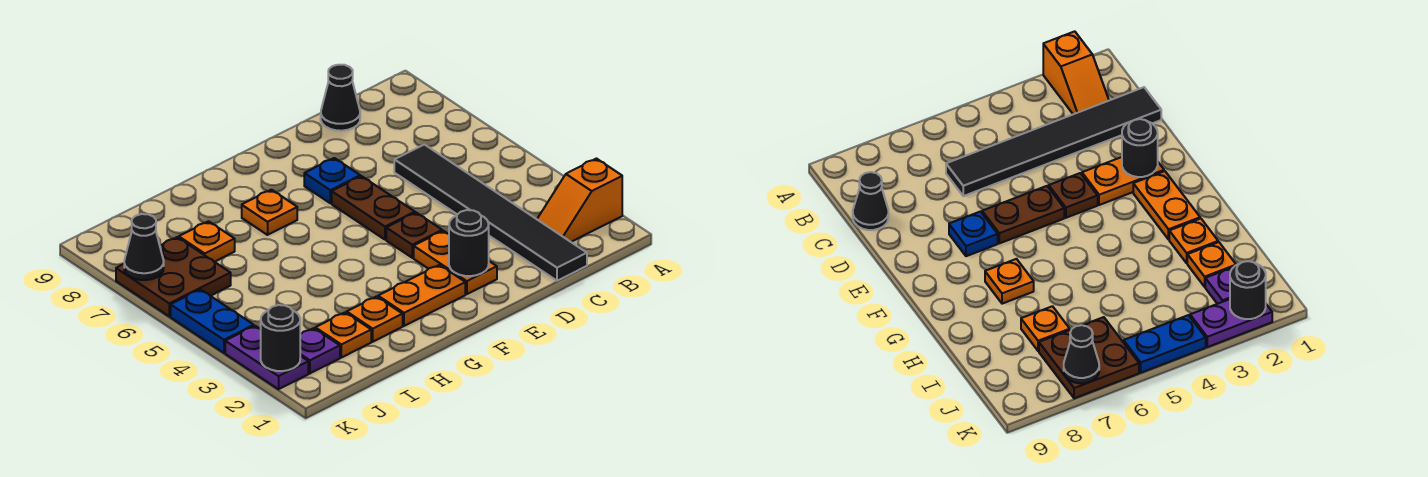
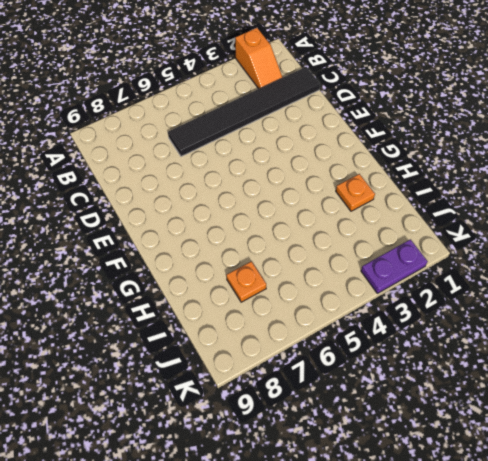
none -> black 1x1 cone [321,65,360,131]
none -> orange 1x2 plate [414,231,497,294]
none -> brown 1x1 plate [386,213,442,258]

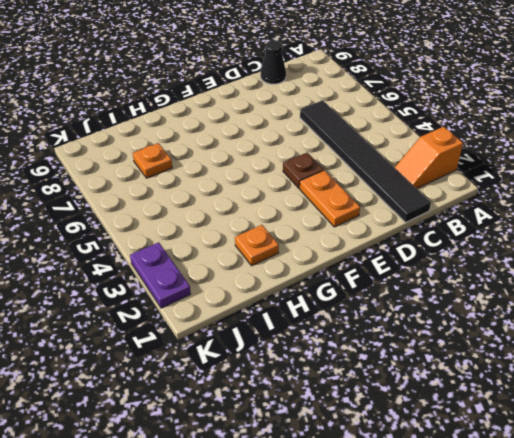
none -> brown 1x2 plate [332,176,415,240]
none -> blue 1x1 plate [304,158,360,203]
none -> orange 1x2 plate [378,265,465,326]

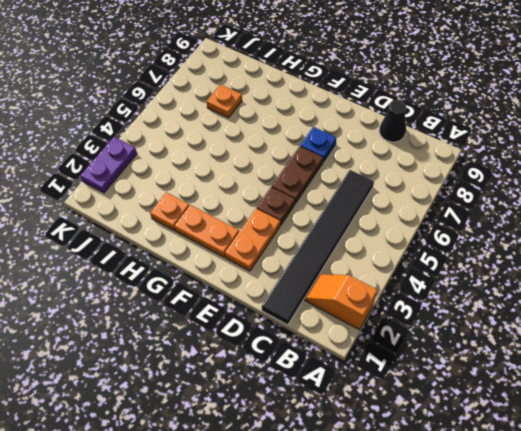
none -> orange 1x1 plate [242,190,297,235]
none -> orange 1x1 plate [315,312,371,358]
none -> purple 1x1 plate [300,328,340,373]

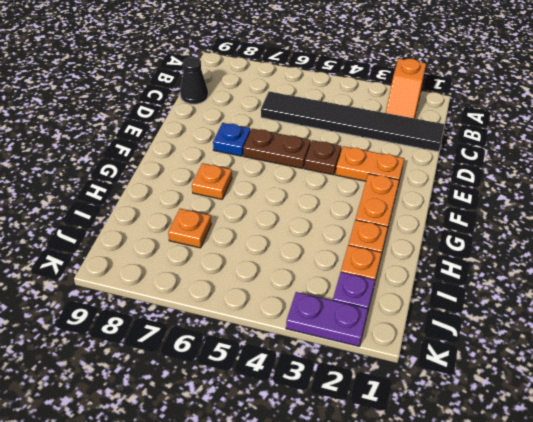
none -> brown 2x2 plate [116,237,231,316]
none -> blue 1x2 plate [171,289,254,353]
none -> black 1x1 round brick [449,210,489,276]

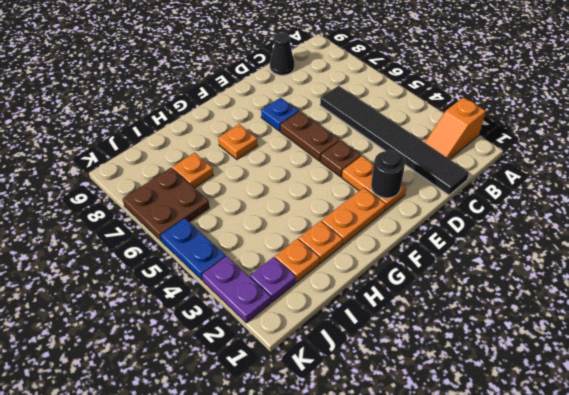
none -> black 1x1 round brick [261,305,300,371]
none -> black 1x1 cone [124,214,164,280]

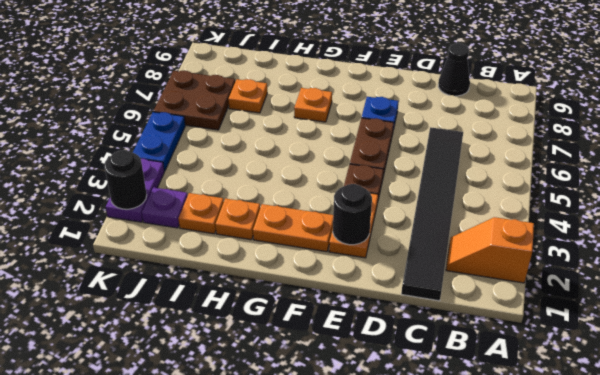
none -> black 1x1 cone [124,214,164,280]

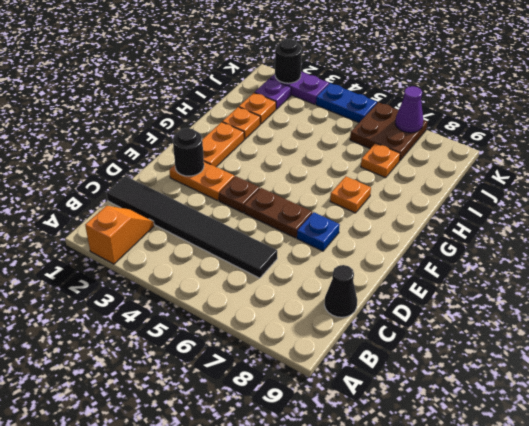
purple 1x1 cone [395,86,423,133] -> black 1x1 cone [124,214,164,280]

